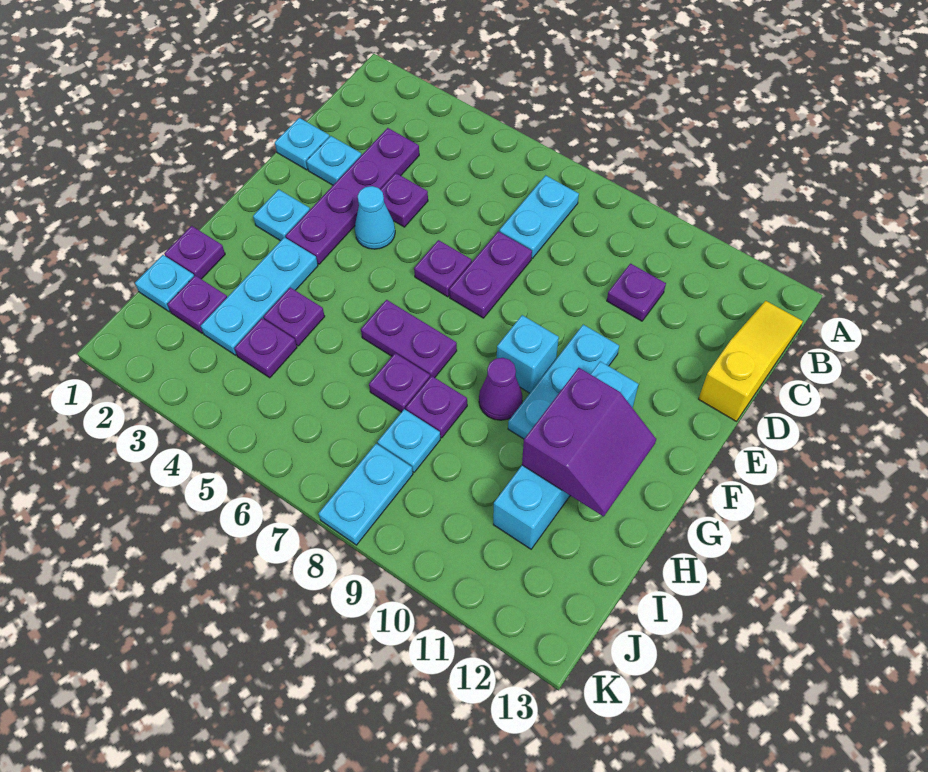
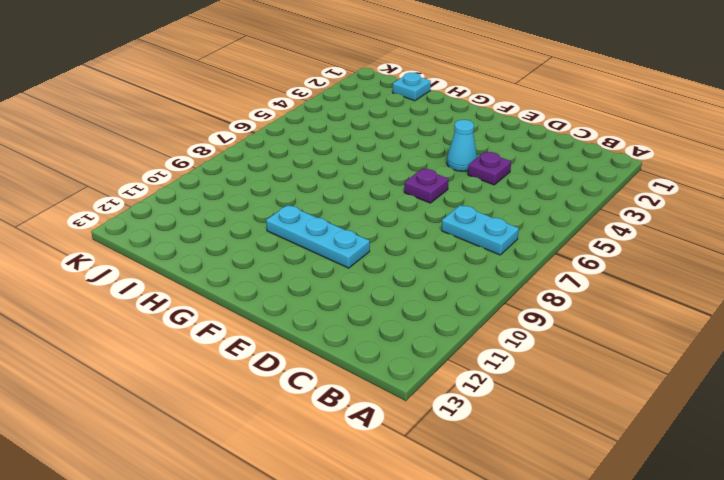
none -> yellow 1x3 slope [699,301,803,421]
none -> purple 1x4 plate [286,128,419,264]
none -> purple 1x1 plate [607,264,666,321]

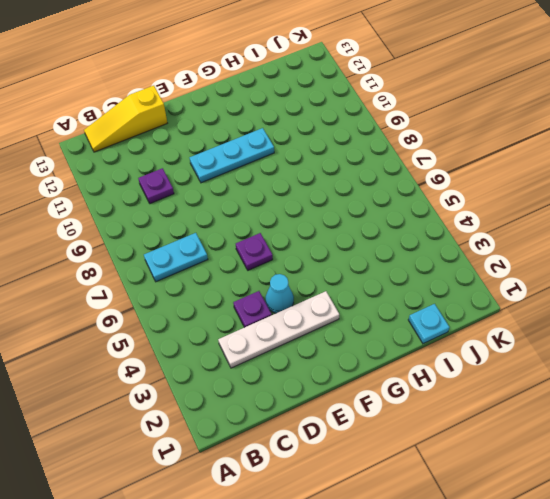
white 1x4 plate [218,291,339,368] -> purple 1x4 plate [286,128,419,264]
none -> cyan 1x1 plate [275,118,329,170]
none -> cyan 1x1 plate [306,136,361,185]
none -> purple 1x2 plate [449,231,532,318]

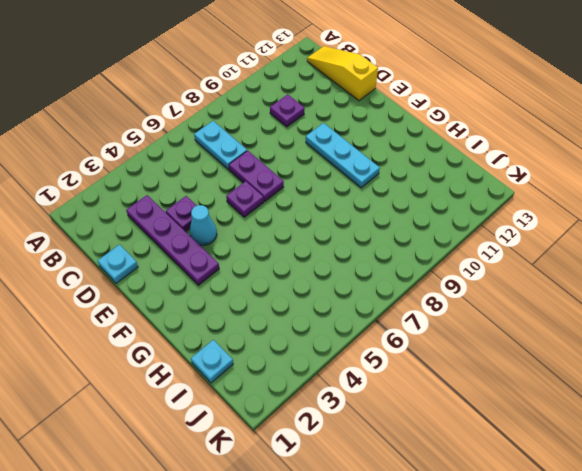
none -> cyan 1x1 plate [306,136,361,185]
none -> cyan 1x1 plate [253,189,310,241]
none -> cyan 1x1 brick [497,315,559,393]

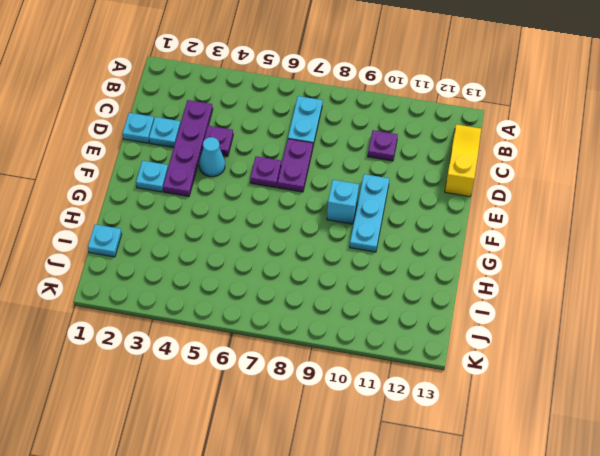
none -> cyan 1x4 brick [493,361,638,549]
none -> cyan 1x3 plate [201,237,318,355]
none -> purple 1x2 plate [361,300,457,378]

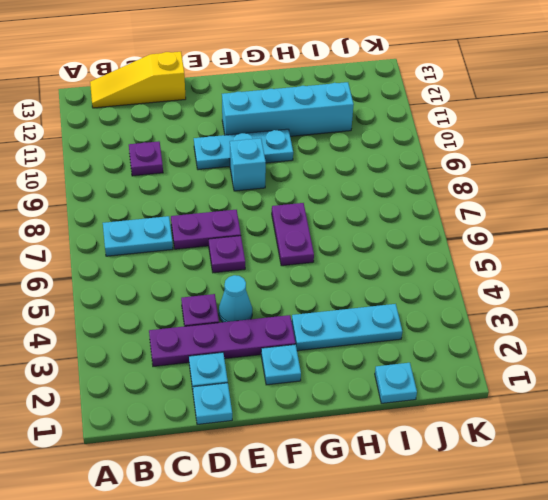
none -> purple 1x1 cone [479,358,523,420]
none -> purple 1x1 plate [164,226,225,279]
none -> purple 1x1 plate [263,288,325,346]

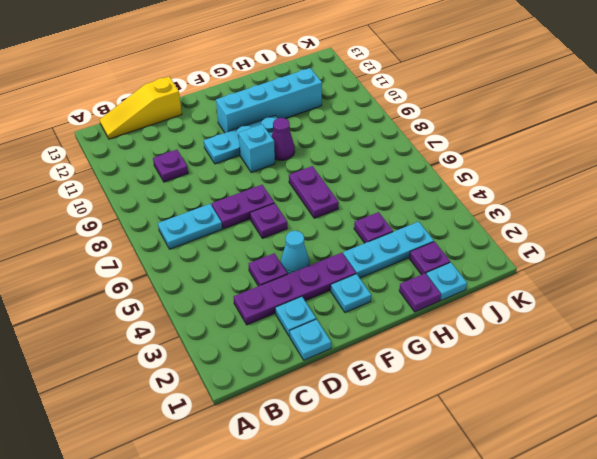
none -> purple 1x1 plate [369,353,430,412]
none -> purple 1x1 plate [406,376,467,438]
none -> purple 1x1 plate [235,318,297,378]

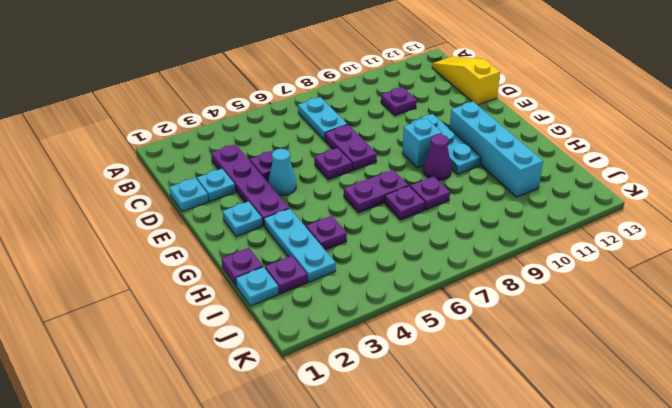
none -> purple 1x1 plate [235,318,297,378]
none -> cyan 1x1 plate [377,409,440,472]
none -> cyan 1x2 plate [319,444,413,545]

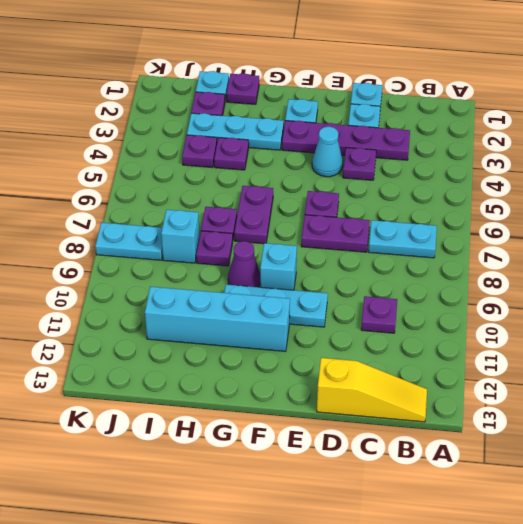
cyan 1x1 brick [161,210,199,263] -> cyan 1x1 plate [377,409,440,472]
none -> purple 2x2 slope [522,368,656,517]

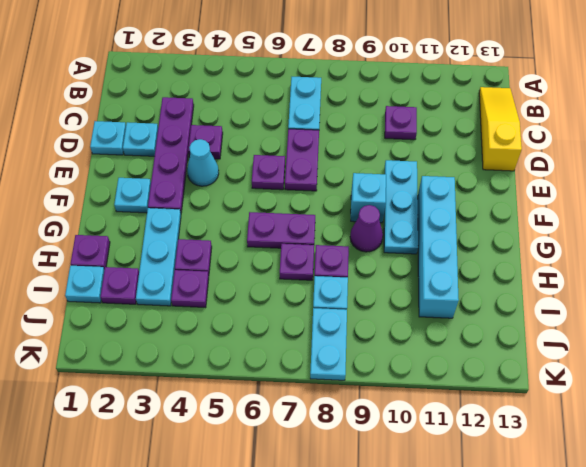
none -> purple 2x2 slope [522,368,656,517]

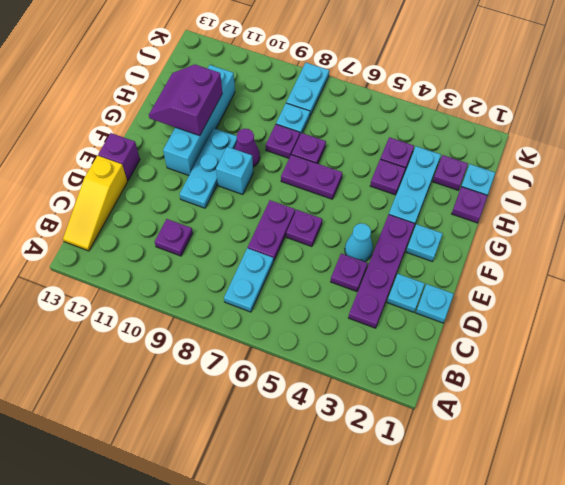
purple 1x1 brick [98,133,140,181] -> none

